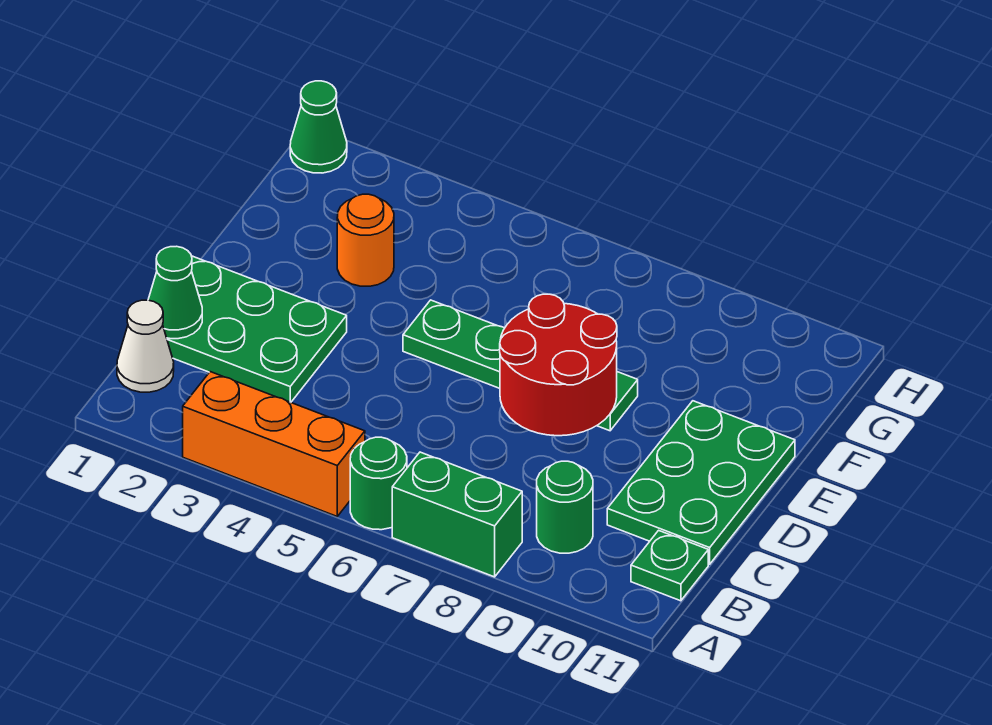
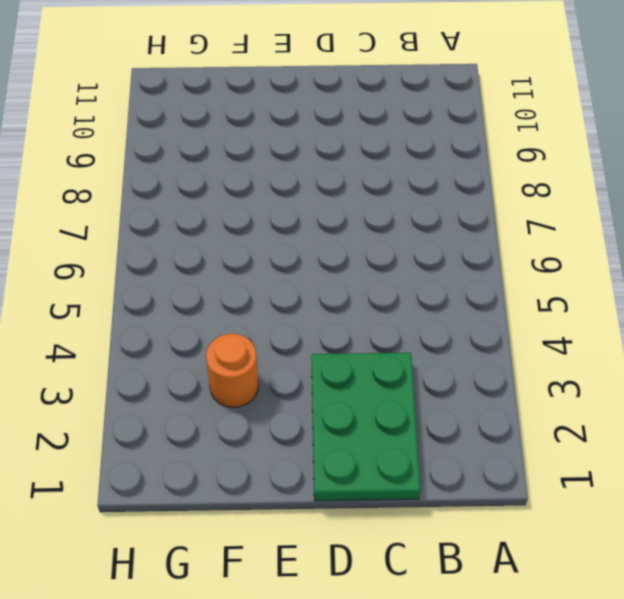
none -> orange 1x3 brick [183,372,365,516]
none -> green 1x1 round brick [350,437,407,530]
none -> green 1x2 brick [392,452,522,577]

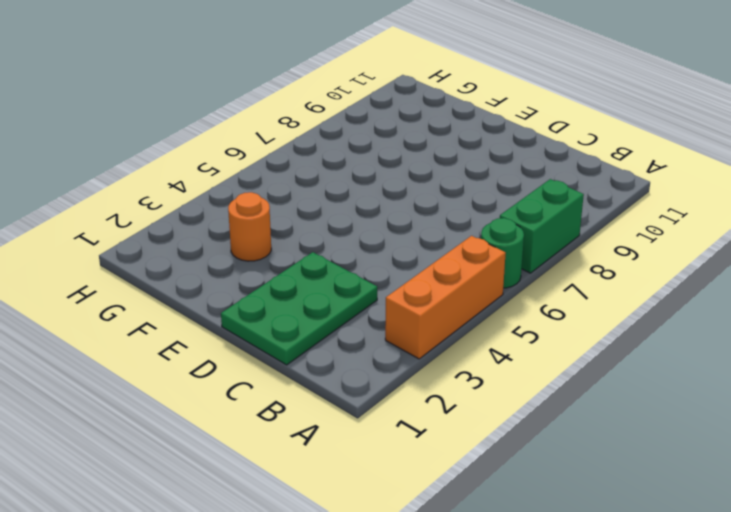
none -> white 1x1 cone [117,300,174,392]
none -> green 1x1 round brick [537,461,593,553]
none -> green 1x1 plate [631,530,708,601]

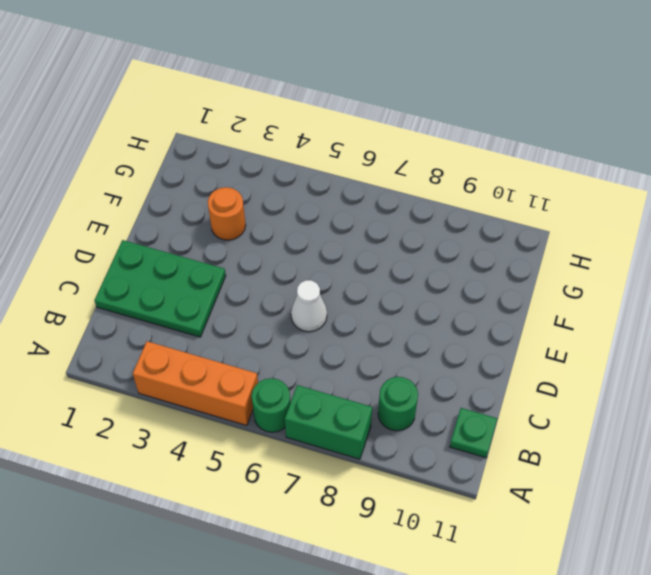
white 1x1 cone [291,280,327,332] -> white 1x1 cone moved to [117,300,174,392]
none -> green 2x3 plate [607,401,795,564]
none -> green 1x4 plate [403,300,638,431]
none -> green 1x1 cone [290,81,347,173]

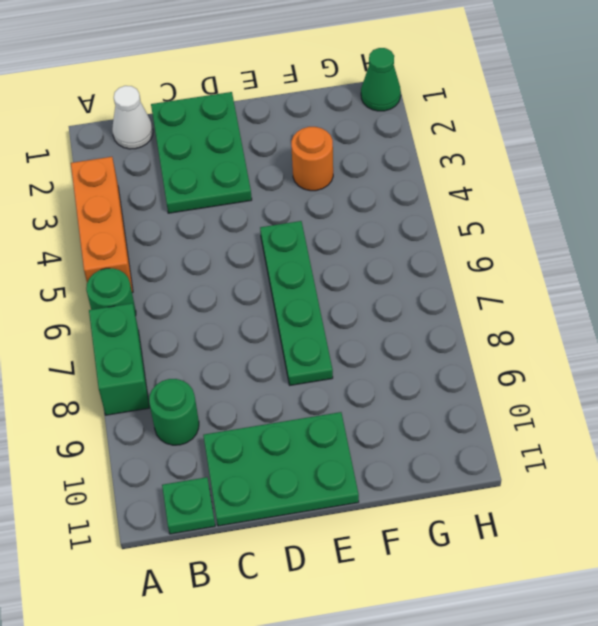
none -> green 1x1 cone [148,246,202,339]
none -> red 2x2 round brick [500,294,617,436]

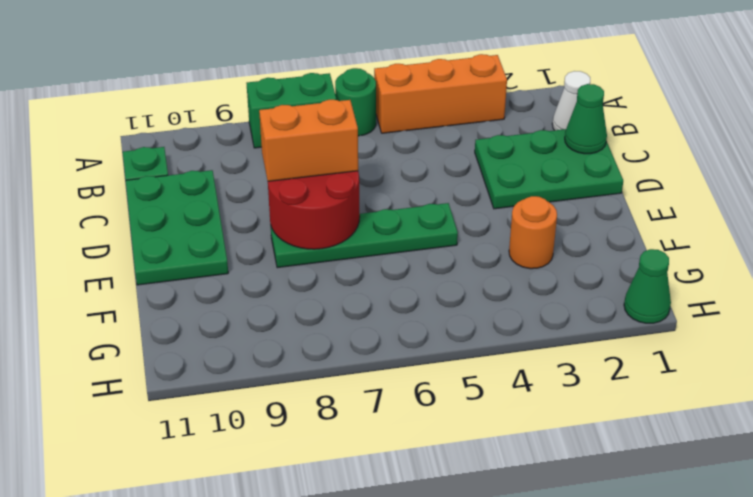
orange 1x2 brick [259,100,358,181] -> none
none -> green 1x1 round brick [537,461,593,553]

